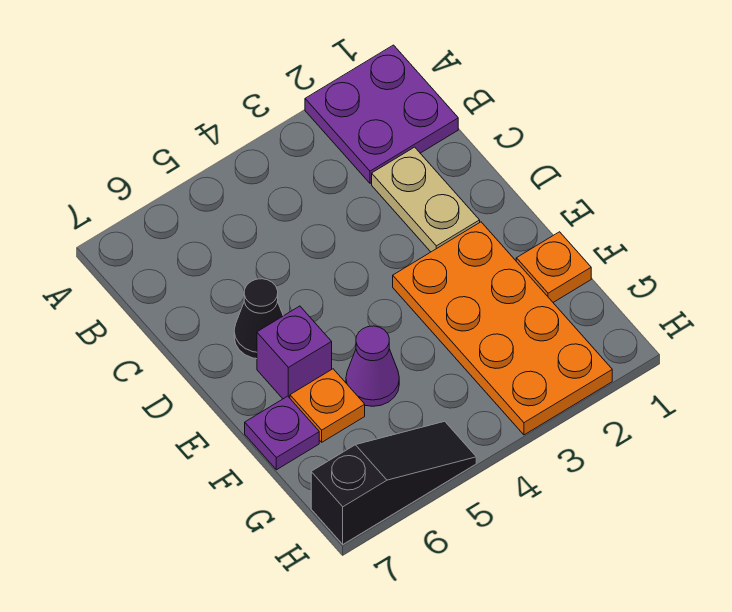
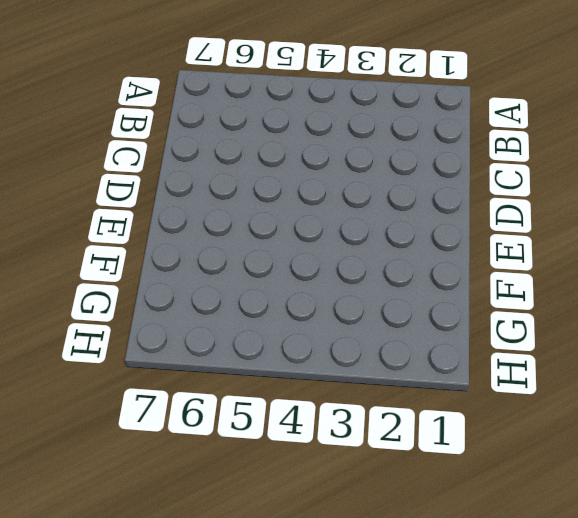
none -> purple 2x2 plate [305,45,458,183]
none -> tan 1x2 plate [372,147,480,252]

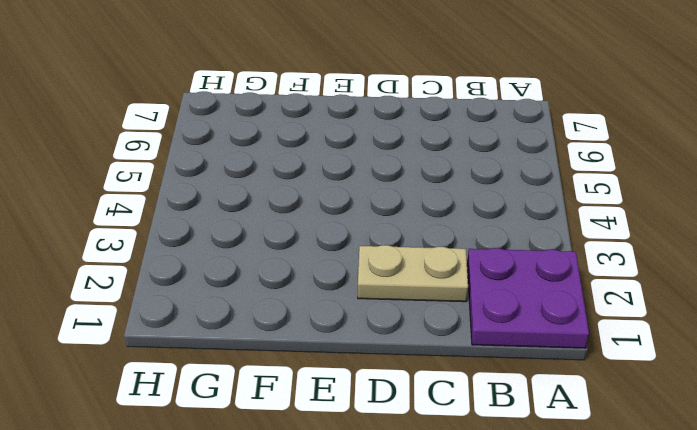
none -> black 1x1 cone [234,279,283,359]
none -> orange 2x4 plate [393,222,612,435]

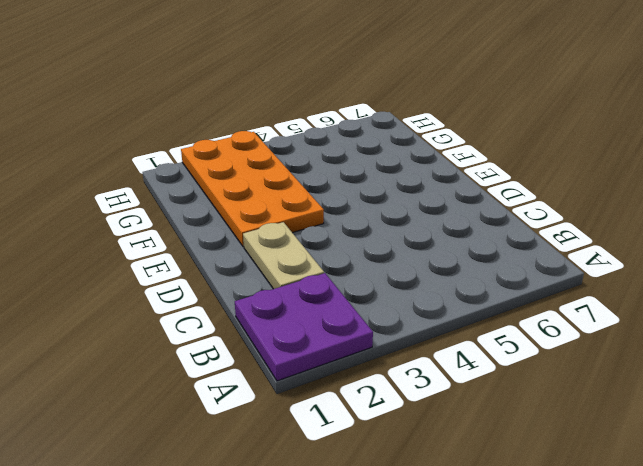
none -> black 1x1 cone [234,279,283,359]
none -> purple 1x1 brick [257,306,332,399]

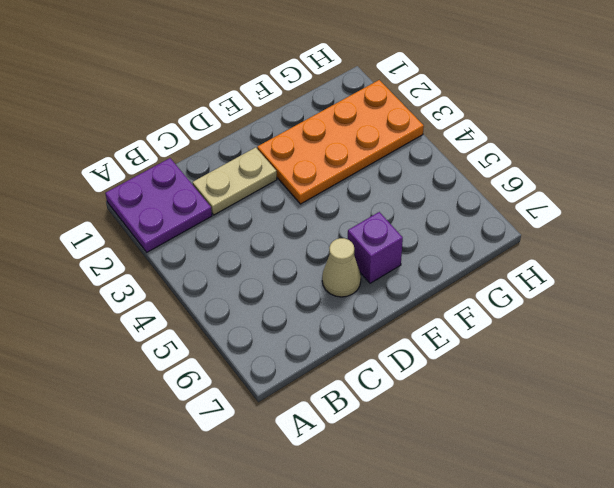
tan 1x1 cone [322,238,361,297] -> black 1x1 cone [234,279,283,359]
none -> orange 1x1 plate [516,232,591,302]
none -> purple 1x1 cone [346,326,399,406]

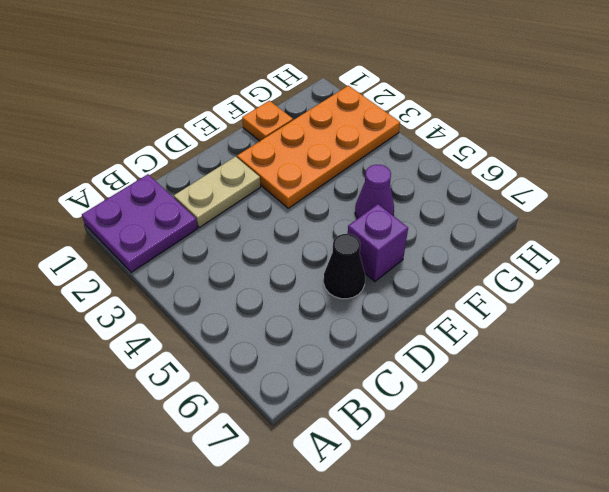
none -> orange 1x1 plate [290,369,365,442]
none -> purple 1x1 plate [245,396,319,470]

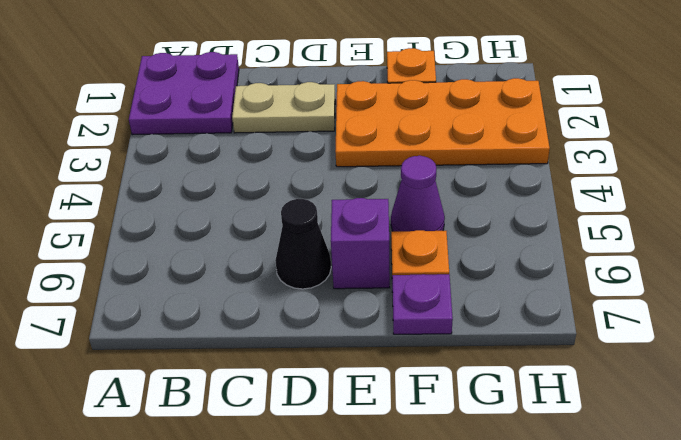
none -> black 1x3 slope [311,421,476,544]

